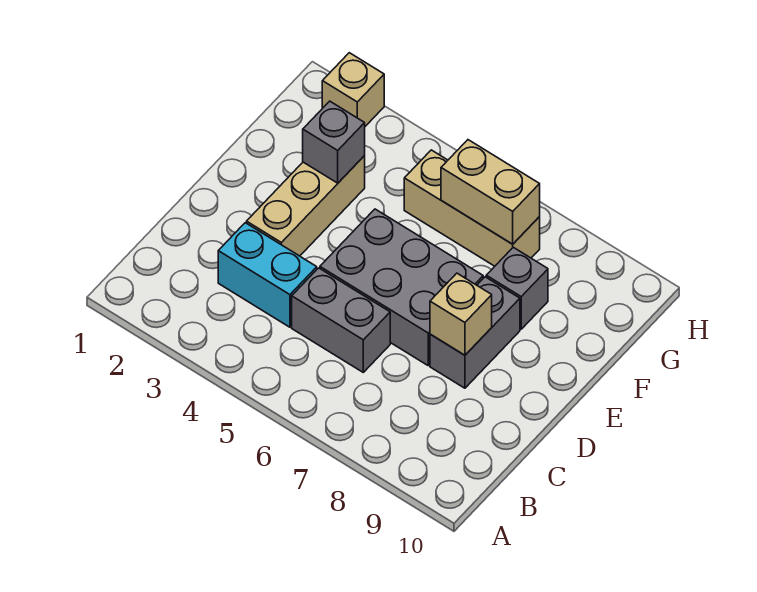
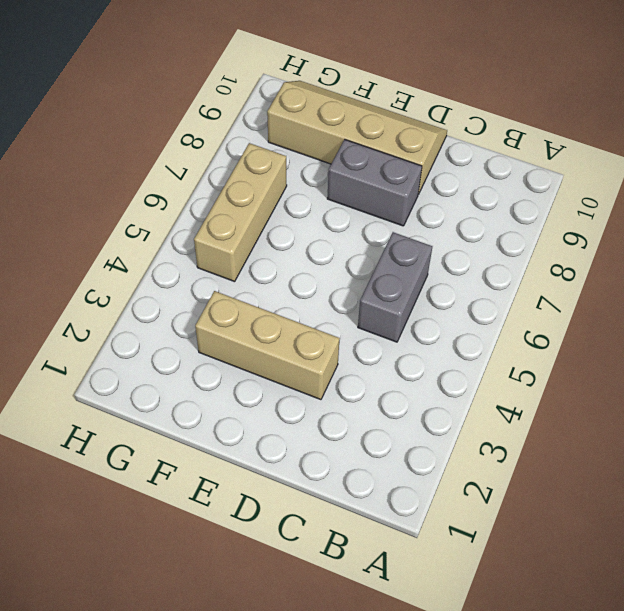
tan 2x4 slope [267,81,447,194] -> none
none -> cyan 1x2 brick [218,223,317,327]
none -> grey 2x3 brick [320,209,483,365]

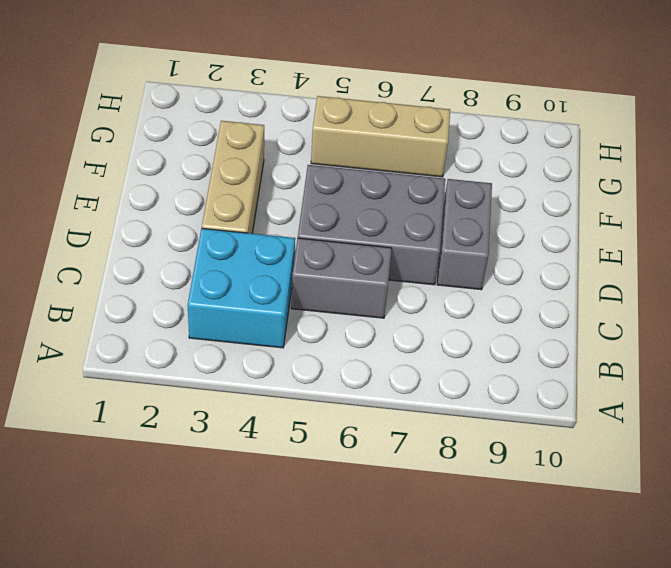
cyan 2x2 brick [188,228,295,348] -> cyan 1x2 brick [218,223,317,327]
none -> grey 1x1 brick [486,247,548,329]
none -> tan 1x1 brick [322,53,384,126]

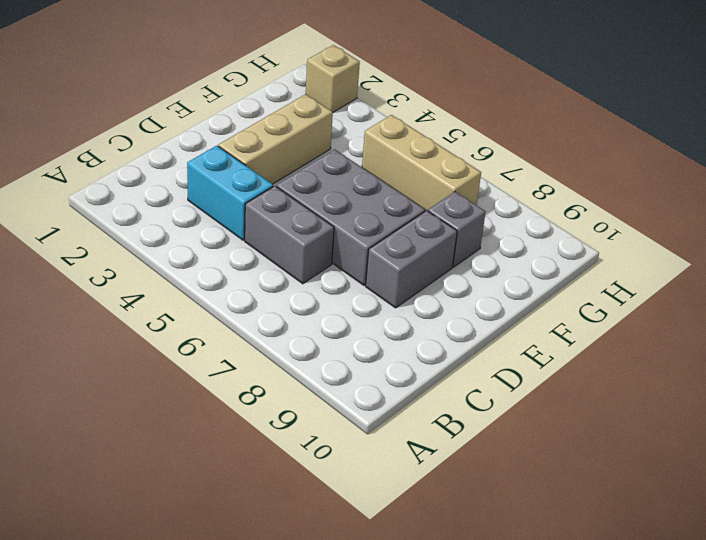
none -> tan 1x1 brick [430,273,492,355]
none -> grey 1x1 brick [303,101,365,183]

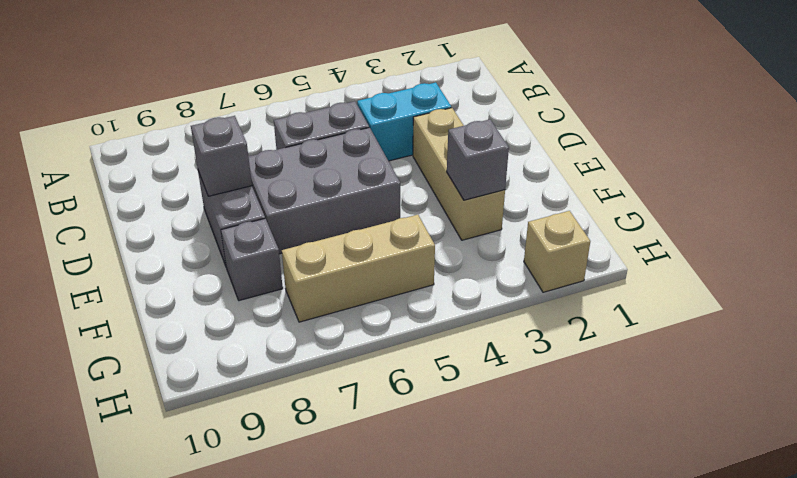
grey 1x1 brick [191,116,252,196] -> tan 1x1 brick [430,273,492,355]
none -> tan 1x2 brick [441,140,540,244]

